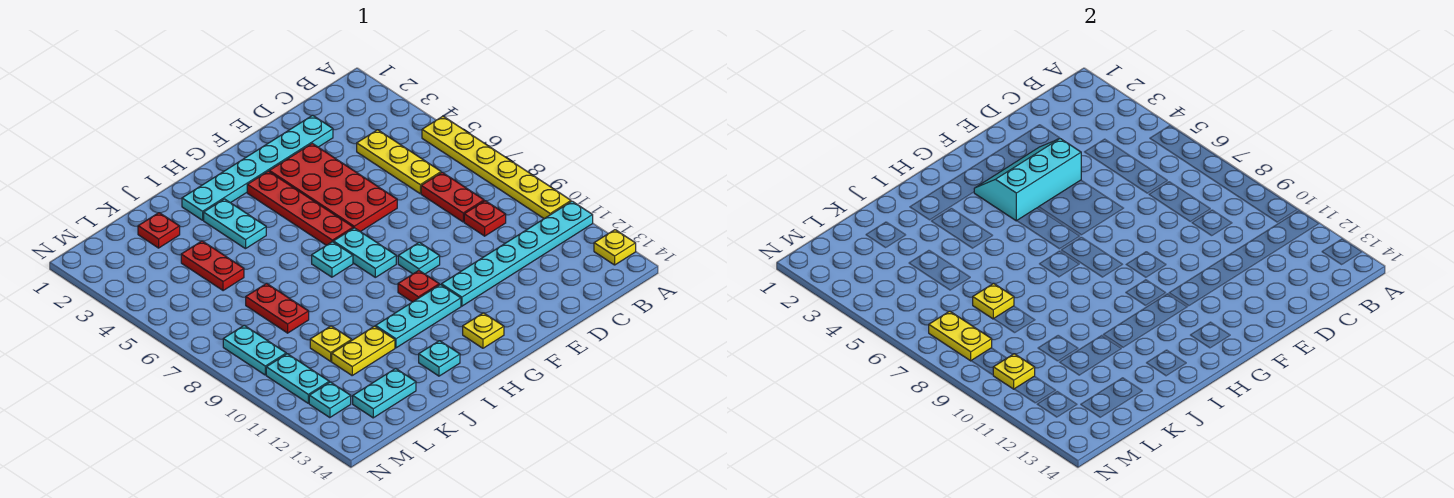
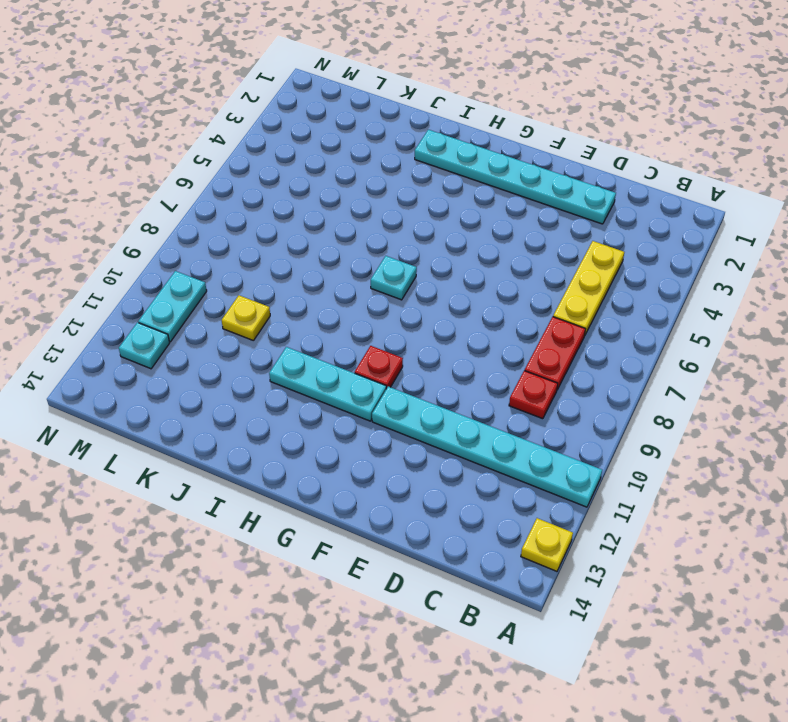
none -> yellow 1x6 plate [422,116,571,219]
none -> red 2x4 plate [269,143,397,232]
none -> cyan 1x1 plate [398,242,440,274]
none -> red 1x4 plate [247,171,353,245]

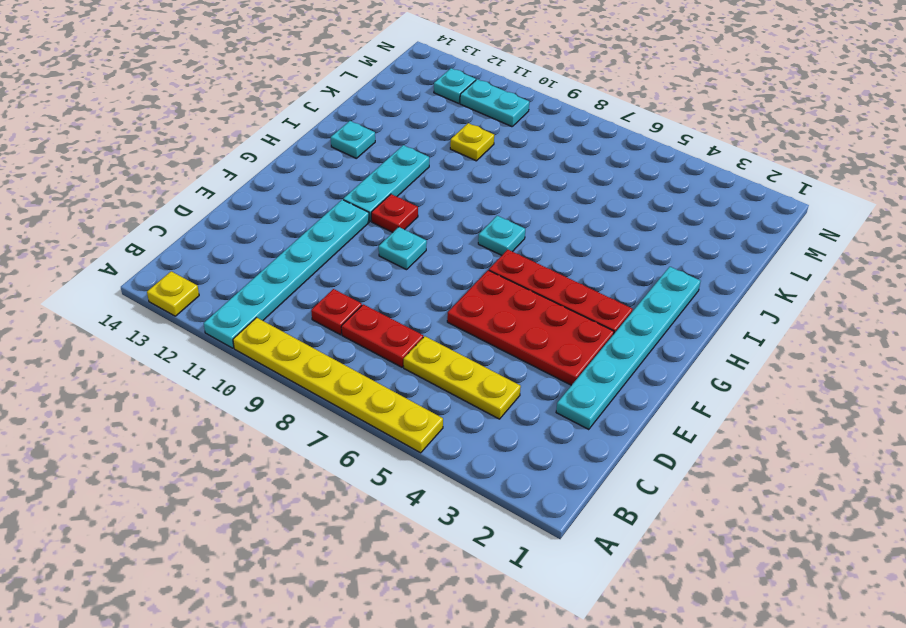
none -> cyan 1x2 plate [333,228,396,277]
none -> yellow 1x1 plate [463,313,504,348]
none -> cyan 1x2 plate [204,199,266,249]
none -> yellow 1x2 plate [332,326,395,375]

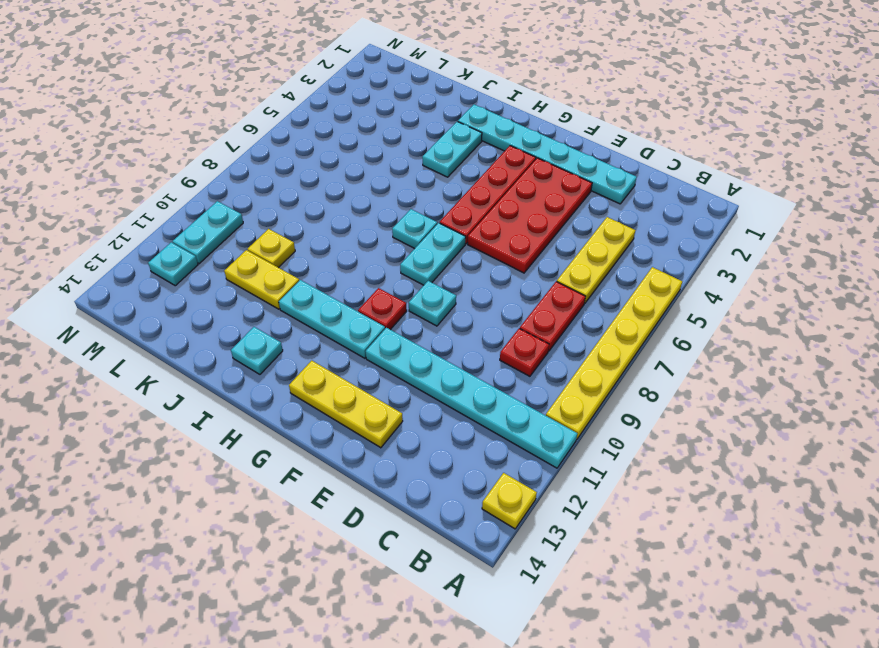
yellow 1x3 plate [289,361,403,448] -> yellow 1x1 plate [463,313,504,348]
none -> red 1x1 plate [138,213,180,248]
none -> red 1x2 plate [181,241,244,291]
none -> red 1x2 plate [246,283,309,333]
none -> cyan 1x2 plate [353,368,416,418]

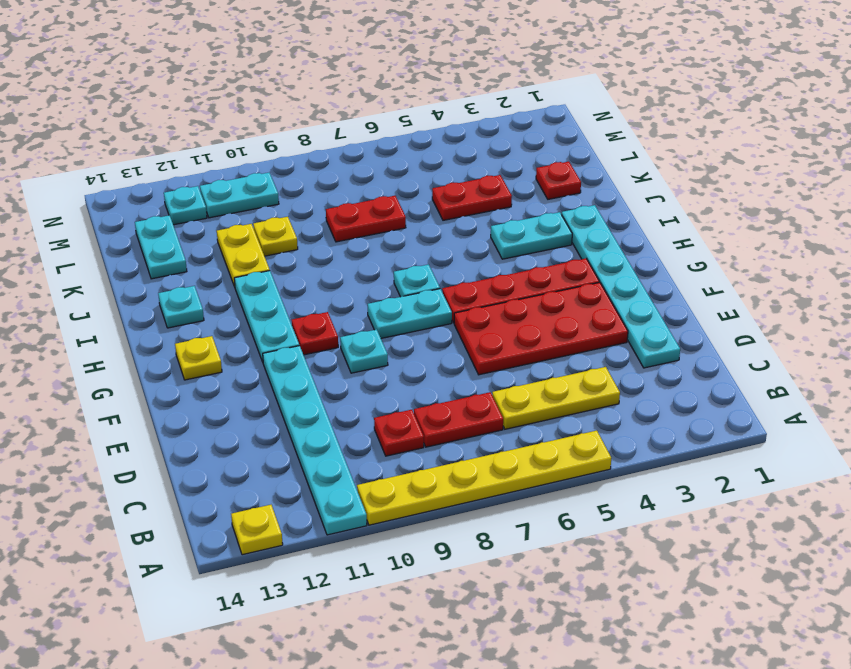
none -> cyan 1x2 plate [223,325,286,375]
none -> cyan 2x3 slope [974,139,1081,221]
none -> yellow 1x1 plate [973,283,1014,319]
none -> yellow 1x2 plate [929,311,992,361]

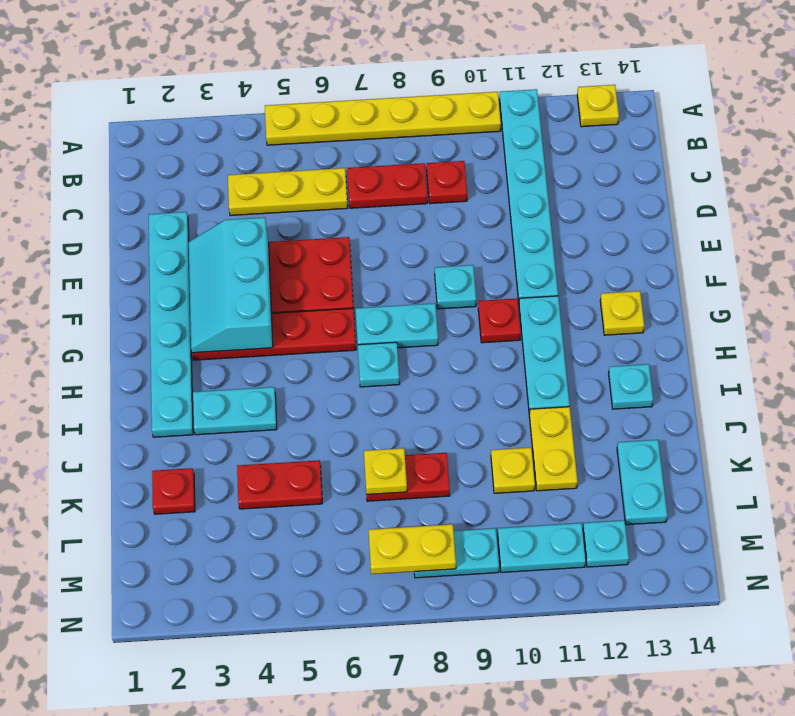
none -> yellow 1x1 plate [993,354,1035,389]

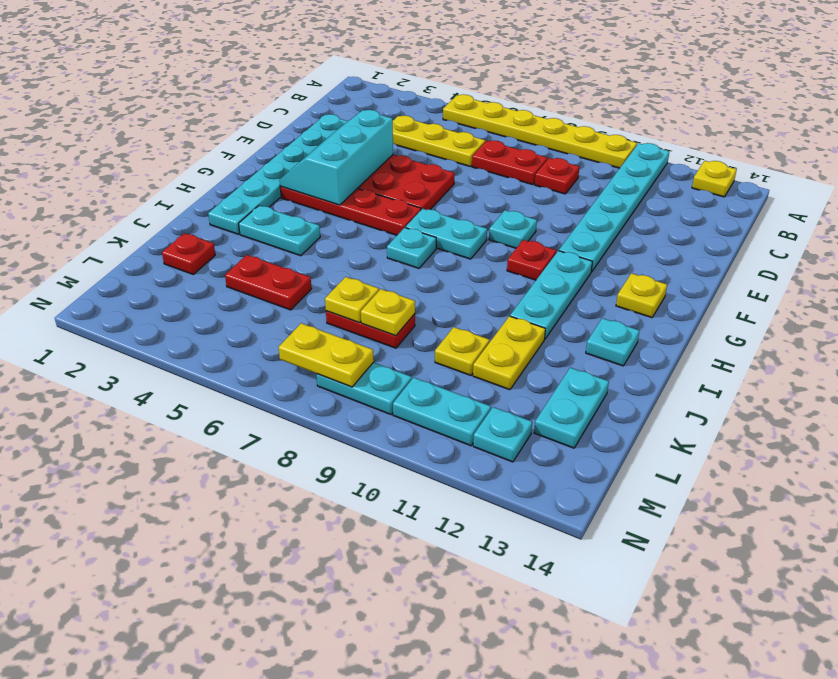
yellow 1x1 plate [361,289,415,336] -> yellow 1x1 plate moved to [993,354,1035,389]

